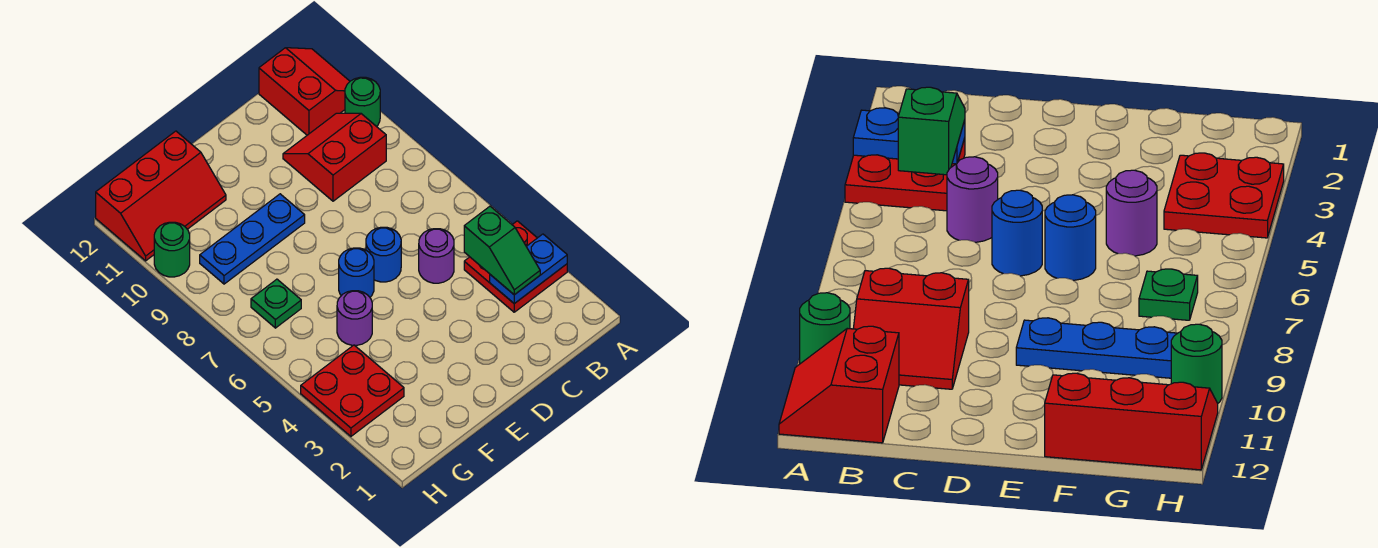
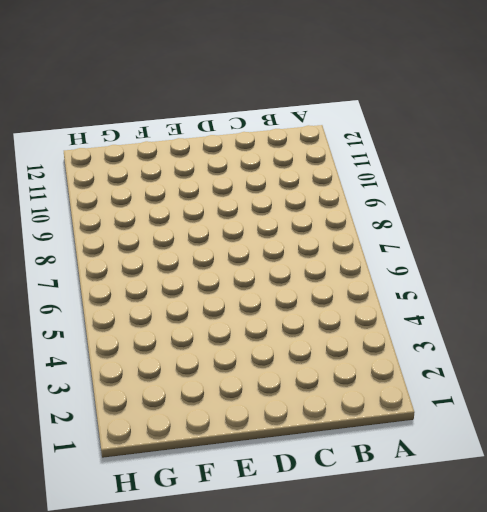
none -> red 2x2 plate [464,221,567,312]
none -> green 1x1 round brick [345,77,380,127]
none -> red 2x2 slope [259,48,350,135]

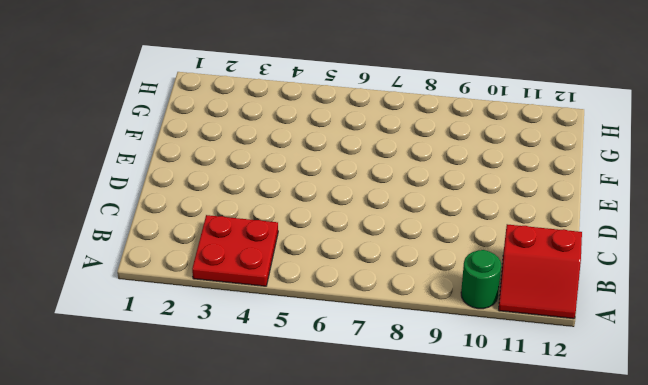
none -> red 2x2 slope [283,113,386,201]
none -> purple 1x1 round brick [419,229,454,283]
none -> blue 1x1 round brick [366,227,401,282]

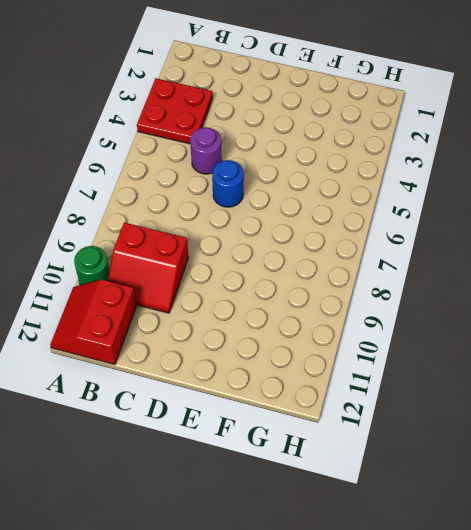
none -> blue 1x1 round brick [339,248,374,297]
none -> blue 1x3 plate [200,194,305,284]
none -> purple 1x1 round brick [337,291,372,345]

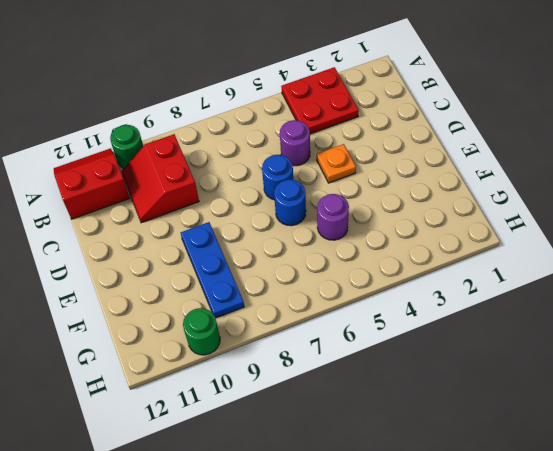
orange 1x1 plate [317,144,356,183] -> none
none -> red 2x3 slope [96,131,226,261]
none -> red 2x2 plate [301,345,404,436]
none -> green 1x1 plate [251,279,301,328]

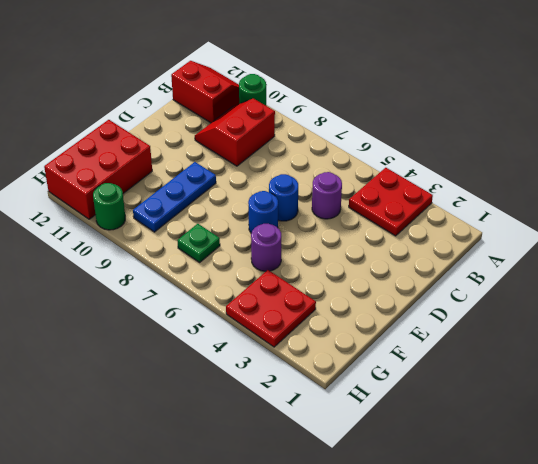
red 2x3 brick [44,120,152,219] -> red 2x3 slope [96,131,226,261]
none -> blue 1x2 plate [490,234,567,304]
none -> green 1x2 slope [464,206,540,295]

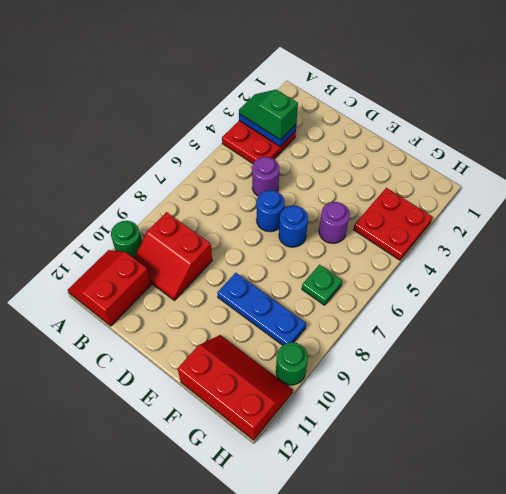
green 1x2 slope [239,90,298,140] -> green 1x2 slope turned to [464,206,540,295]

